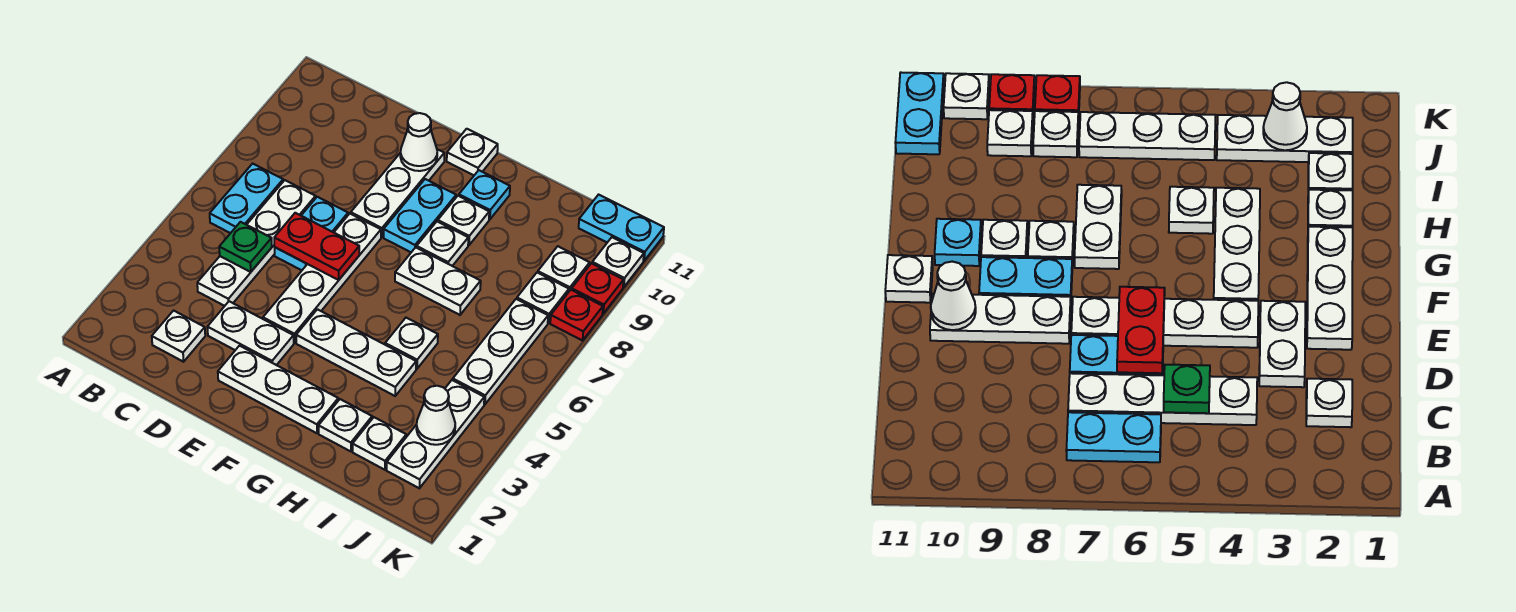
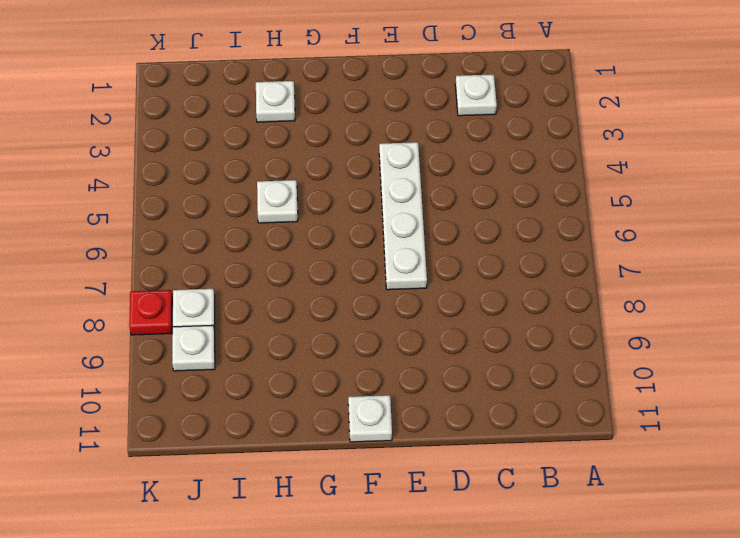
none -> cyan 1x2 plate [210,164,283,233]
none -> white 1x4 plate [197,180,316,306]
none -> white 1x2 plate [207,301,294,365]
none -> cyan 1x2 plate [275,197,348,270]

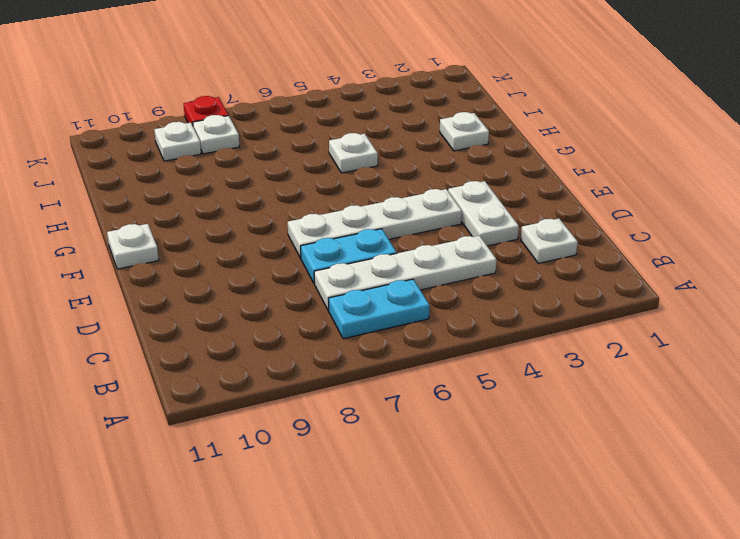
none -> white 1x3 plate [218,346,338,433]
none -> white 1x3 plate [351,149,444,237]
none -> white 1x3 plate [296,309,416,396]
none -> cyan 1x2 plate [384,179,456,252]

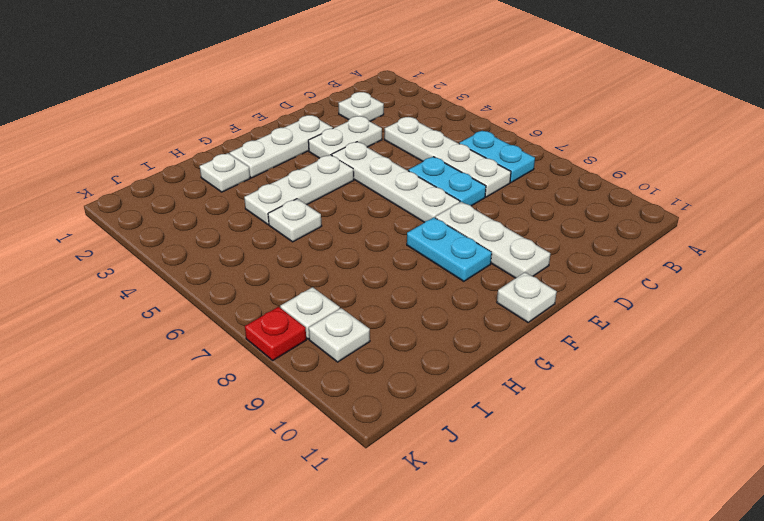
none -> white 1x2 plate [395,247,481,315]
none -> white 1x1 plate [417,221,468,266]
none -> white 1x1 plate [438,196,489,245]
none -> cyan 1x1 plate [459,170,510,219]

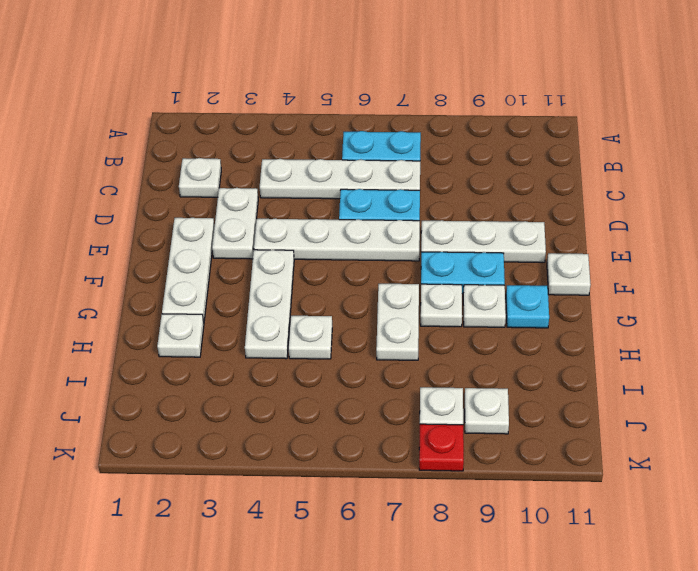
none -> white 1x1 plate [353,417,406,470]
none -> white 1x3 plate [387,380,484,488]
none -> white 1x3 plate [453,299,548,404]
none -> cyan 1x2 plate [579,195,664,261]

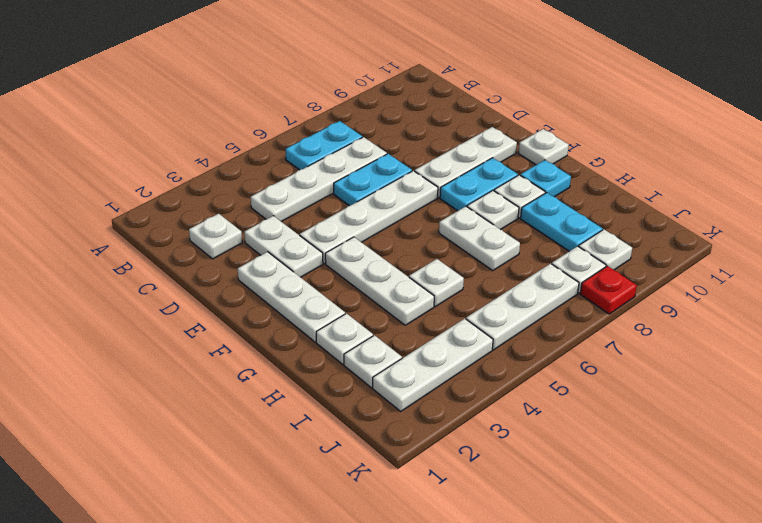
cyan 1x2 plate [521,193,602,251] -> cyan 1x2 plate moved to [579,195,664,261]
none -> red 1x1 plate [572,263,623,314]
none -> white 1x1 plate [592,237,644,287]
none -> green 1x1 plate [219,222,272,272]
none -> red 1x2 plate [274,213,359,280]

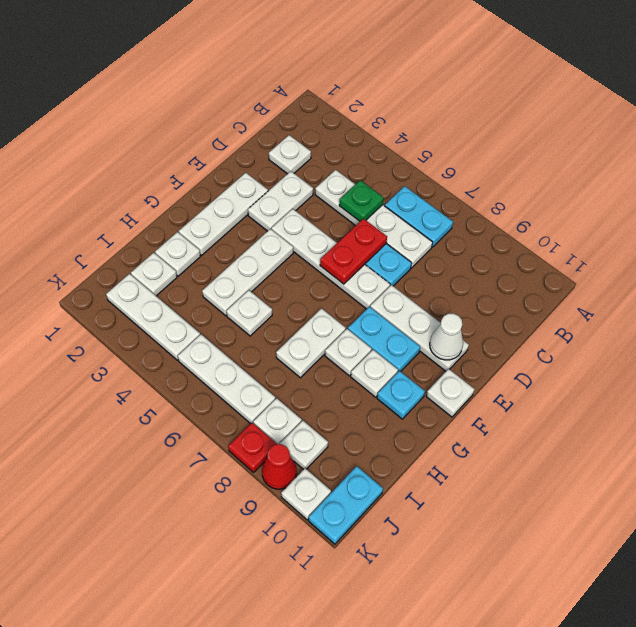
red 1x1 cone [262,444,297,489] -> red 1x1 plate [572,263,623,314]
none -> white 1x1 cone [416,386,455,445]

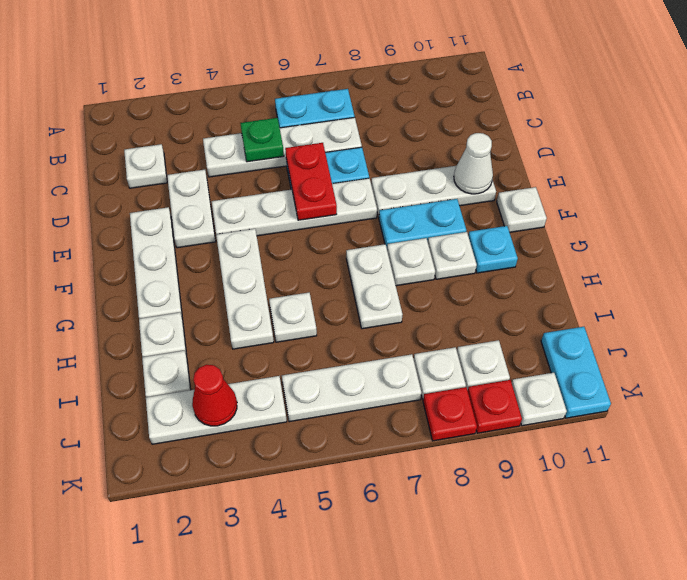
red 1x1 cone [192,365,237,426] -> white 1x1 cone [416,386,455,445]

